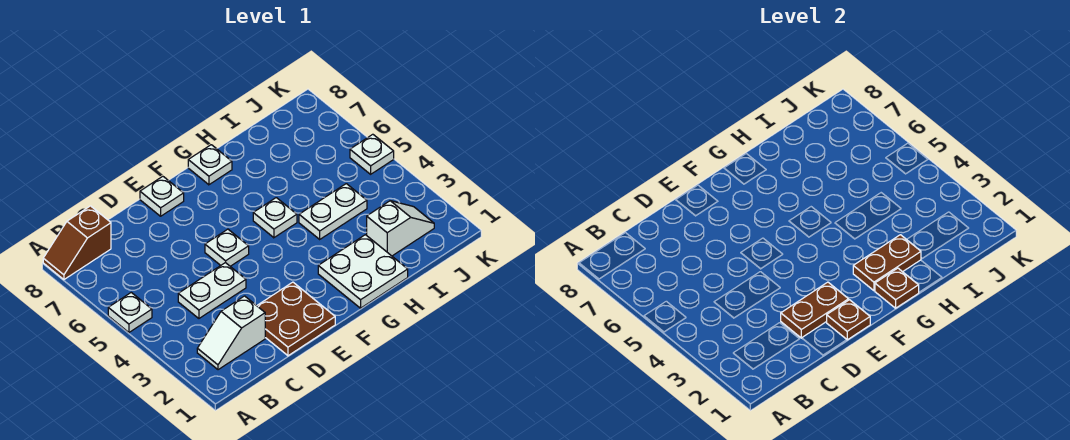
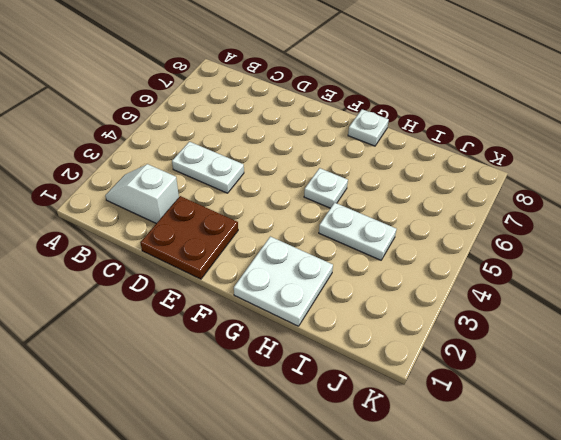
none -> white 1x1 plate [108,293,152,332]
none -> brown 1x2 slope [43,206,111,279]
none -> white 1x1 plate [205,229,249,266]

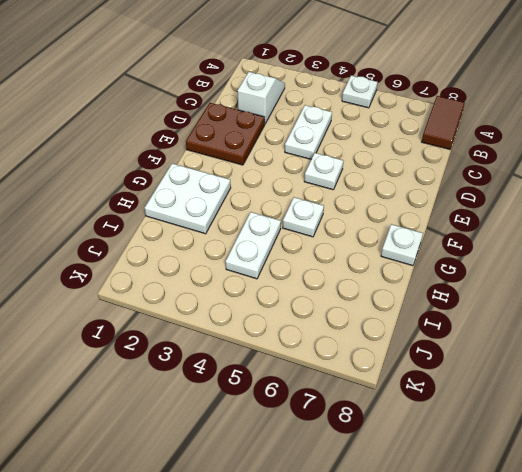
brown 1x2 tile [422,96,465,149] -> brown 1x2 slope [43,206,111,279]
none -> white 1x1 plate [140,176,184,216]
none -> white 1x2 slope [367,201,434,256]
none -> white 1x1 plate [350,134,394,174]

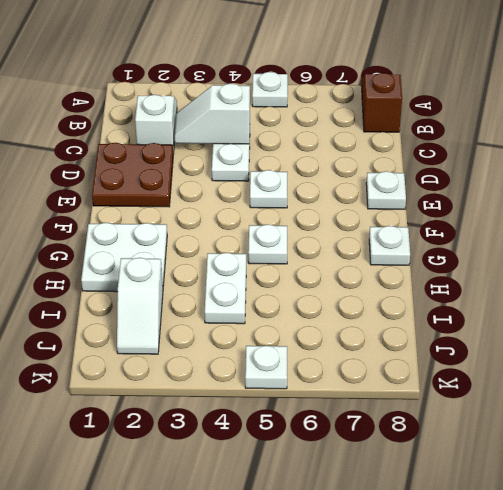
white 1x2 slope [175,83,250,144] -> none
none -> brown 1x2 plate [781,282,849,338]
none -> brown 1x1 plate [827,300,870,340]
none -> brown 1x1 plate [875,268,919,308]

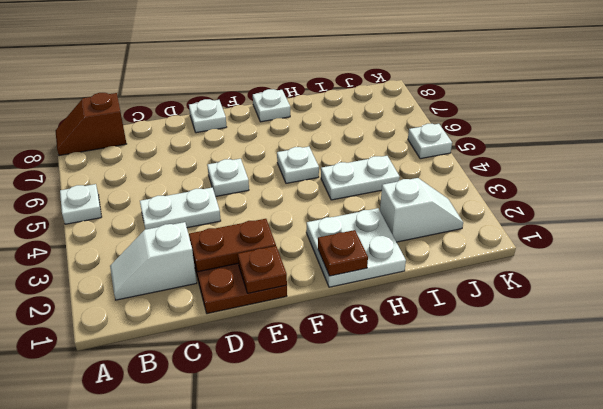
none -> brown 1x2 plate [853,235,921,291]

